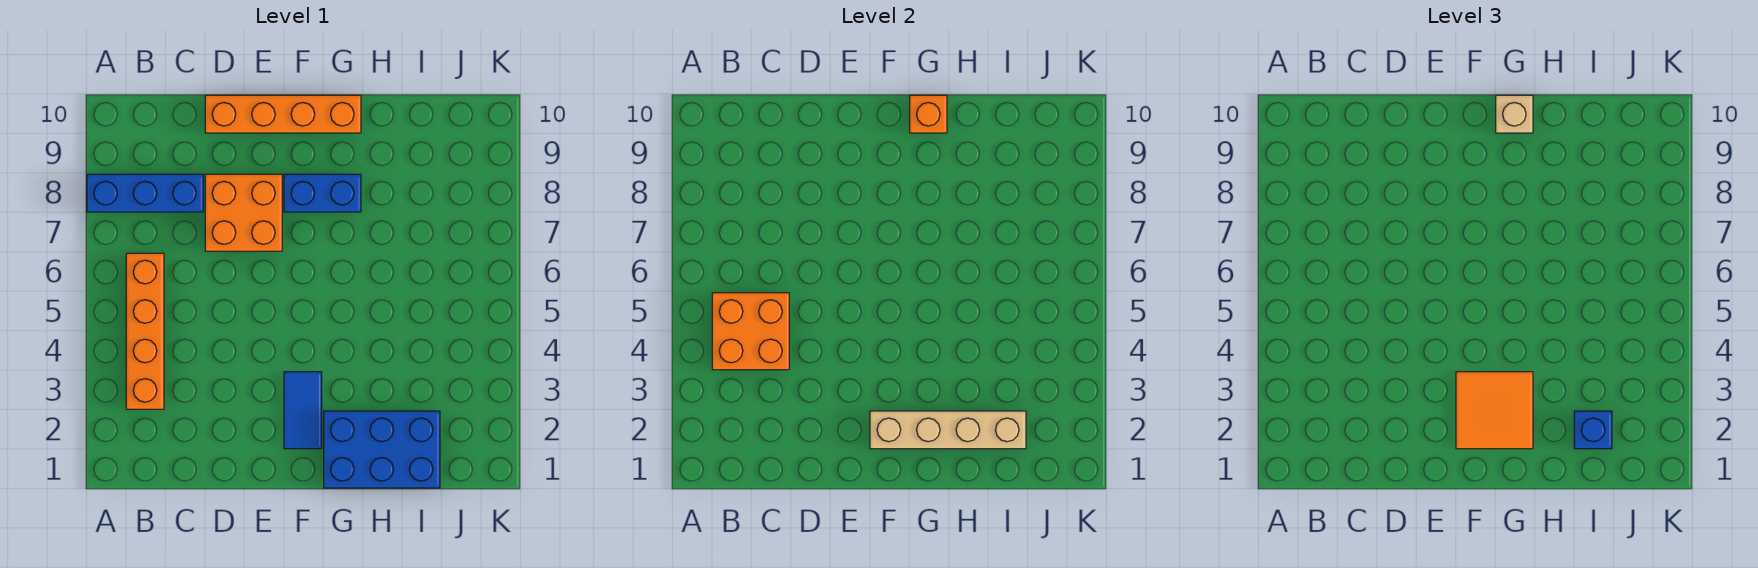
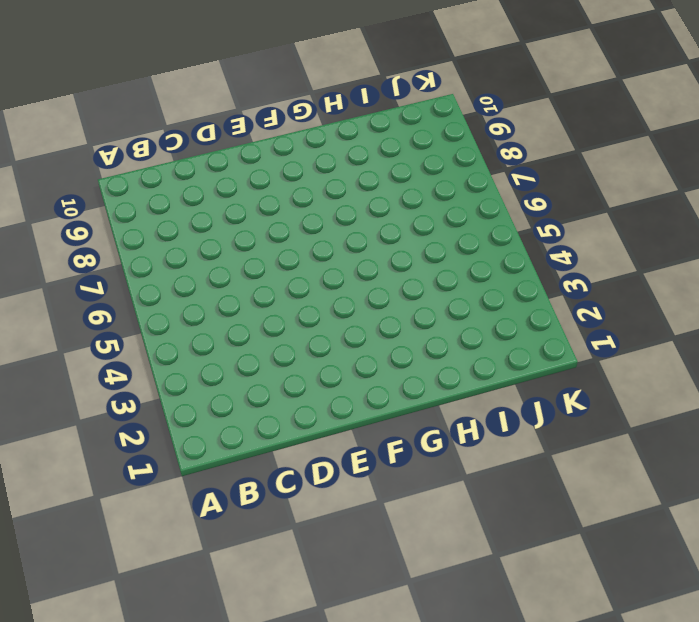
none -> blue 1x3 brick [87,174,203,212]
none -> orange 1x4 brick [126,253,164,409]
none -> orange 2x2 brick [205,174,282,251]

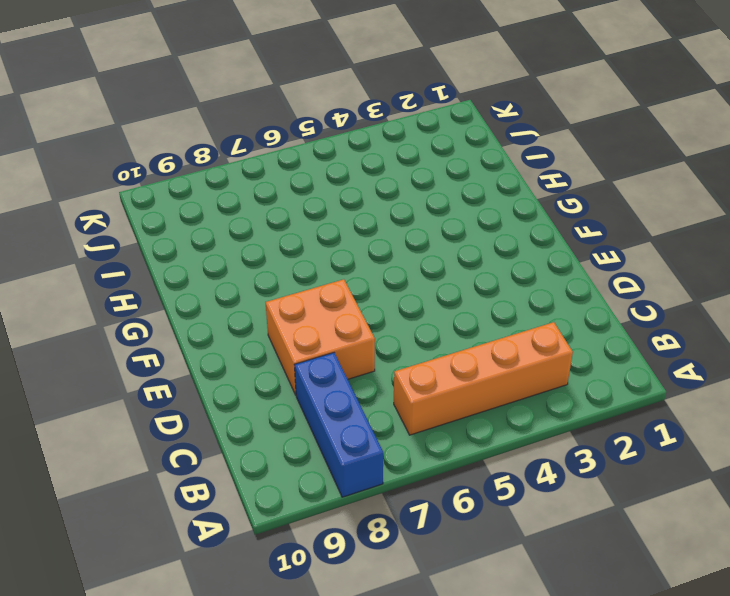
none -> orange 1x4 brick [205,95,361,133]
none -> blue 1x2 tile [284,372,322,449]
none -> blue 1x2 brick [284,174,361,212]

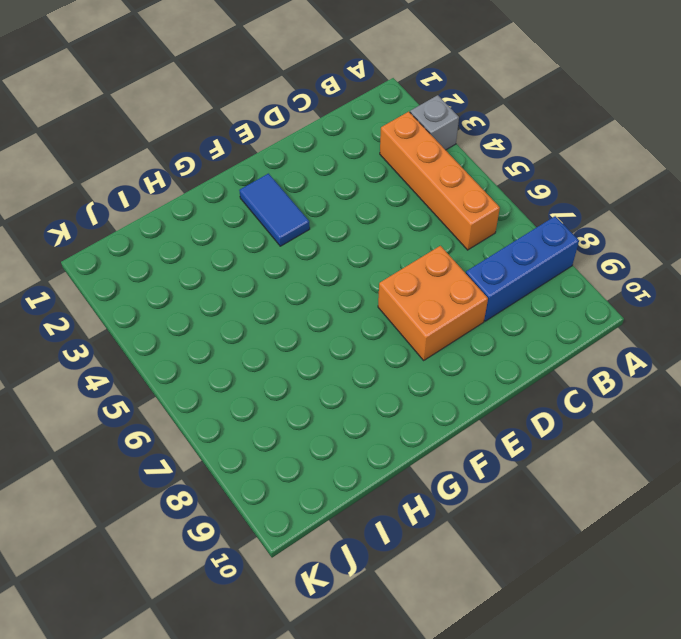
grey 1x1 brick [410,95,459,150] -> none
none -> orange 1x4 brick [205,95,361,133]
none -> blue 1x2 brick [284,174,361,212]
none -> blue 2x3 brick [324,411,440,488]

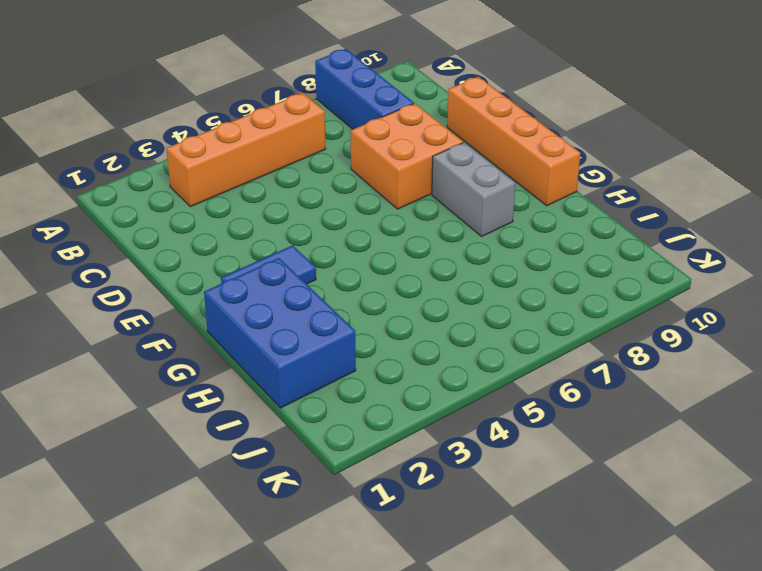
grey 1x2 brick [432,142,515,236] -> blue 1x2 brick [284,174,361,212]
none -> orange 2x2 brick [712,293,789,370]
none -> tan 1x4 brick [870,411,1026,449]
none -> orange 1x1 brick [910,95,947,133]

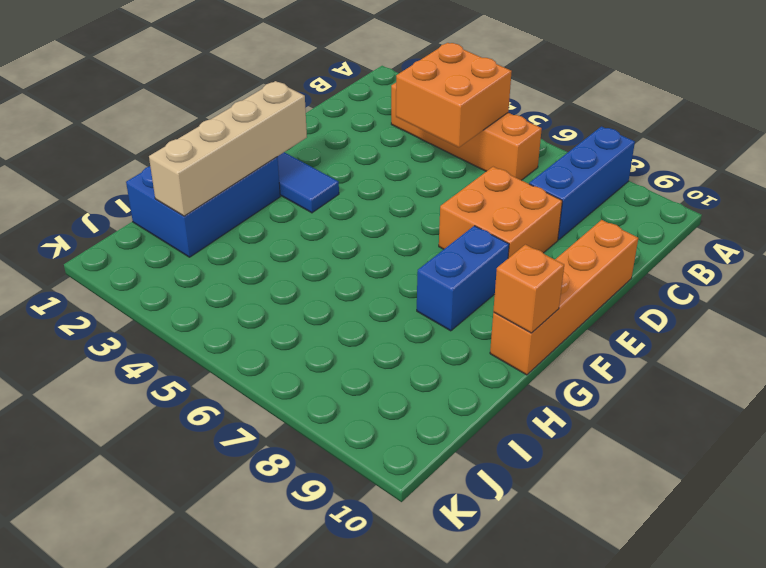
none -> orange 2x2 tile [1456,372,1533,449]
none -> tan 1x1 brick [1496,95,1533,133]
none -> blue 1x1 brick [1574,411,1612,449]

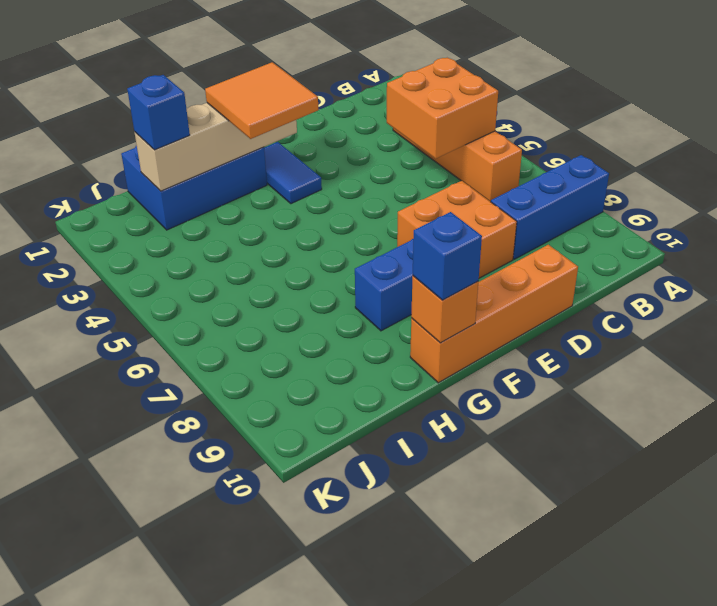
blue 1x1 brick [413,212,482,300] -> tan 1x1 brick [1496,95,1533,133]

